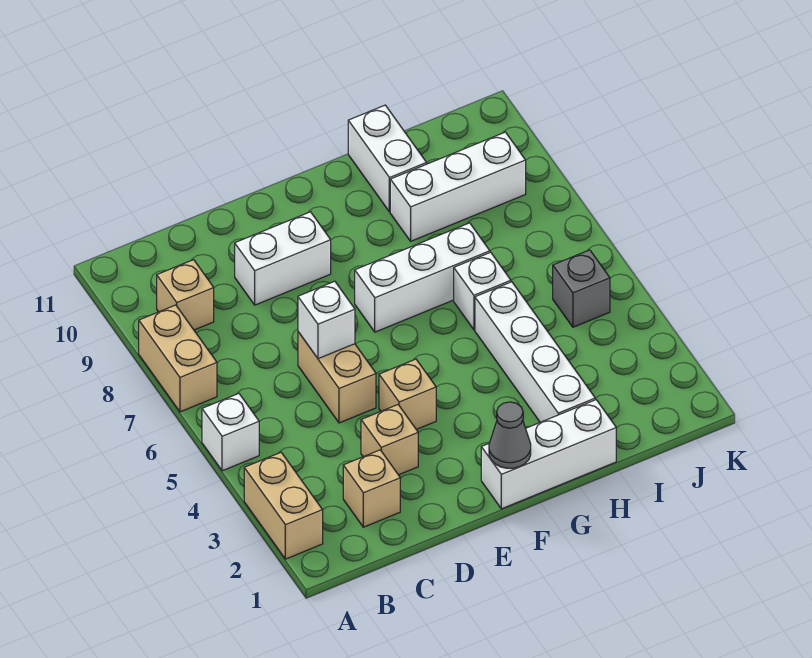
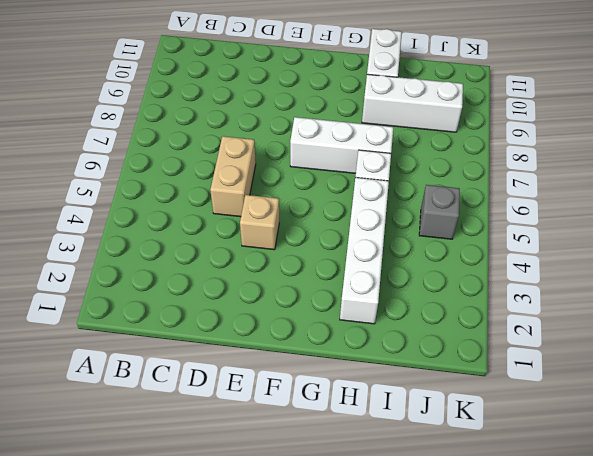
none -> tan 1x2 brick [244,452,323,559]
none -> white 1x1 brick [202,394,259,471]
none -> tan 1x2 brick [139,305,217,412]

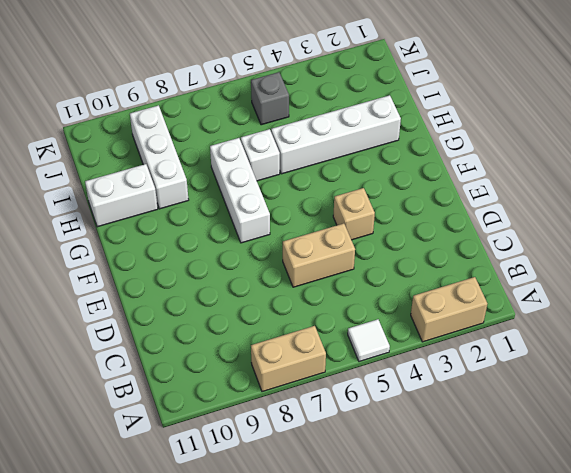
white 1x1 tile [348,319,390,362] -> white 1x1 brick [202,394,259,471]
none -> tan 1x1 brick [157,260,214,330]
none -> tan 1x1 brick [343,450,400,527]
none -> tan 1x1 brick [361,405,418,475]

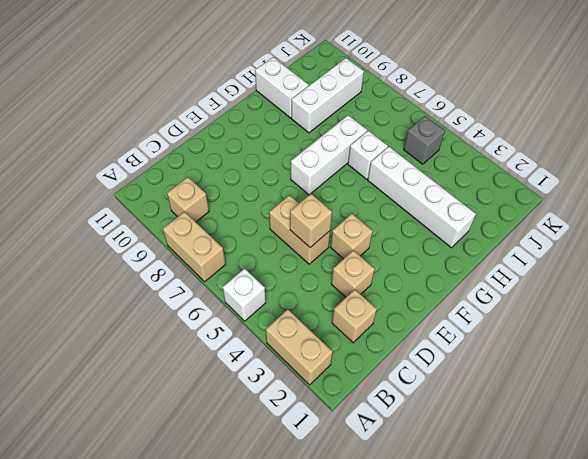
tan 1x1 brick [290,194,332,248] -> none
none -> white 1x2 brick [235,212,331,305]
none -> white 1x3 brick [481,400,616,509]
none -> white 1x1 brick [298,281,355,359]

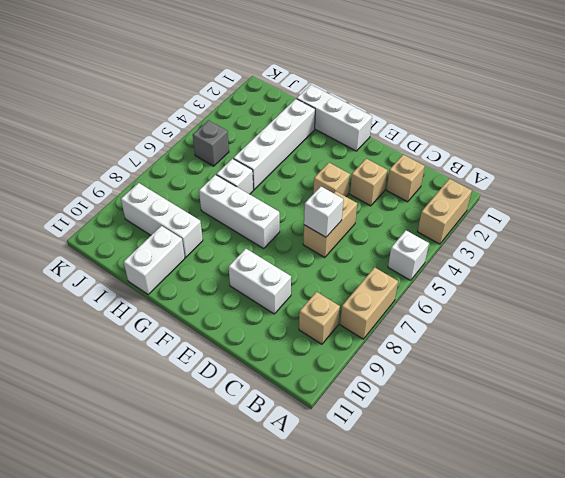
none -> grey 1x1 cone [489,402,531,468]

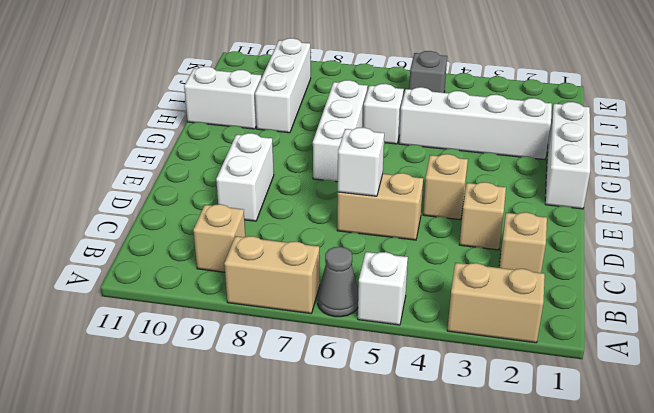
grey 1x1 cone [318,247,358,317] -> grey 1x1 cone moved to [489,402,531,468]

